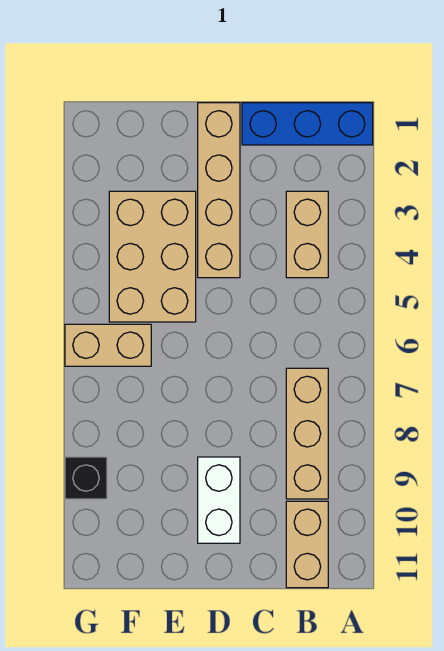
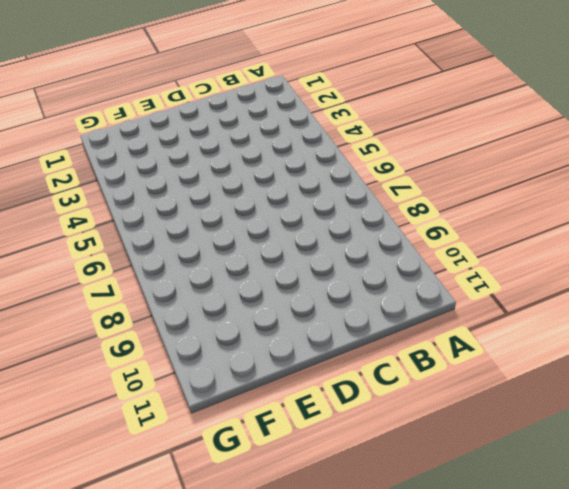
none -> blue 1x3 brick [242,103,373,145]
none -> tan 1x2 brick [286,191,328,278]

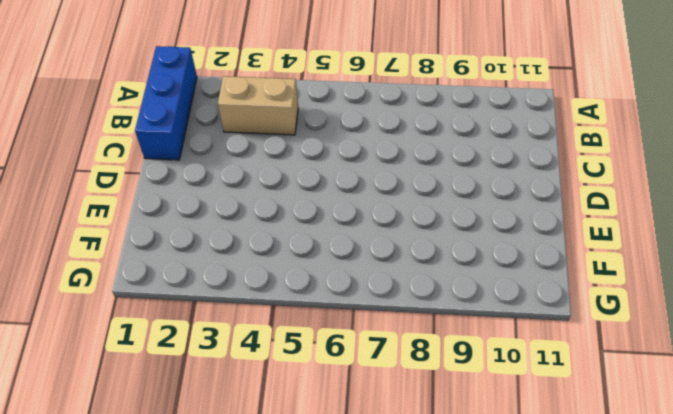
none -> tan 1x3 brick [286,368,328,499]
none -> tan 1x2 brick [286,501,328,588]

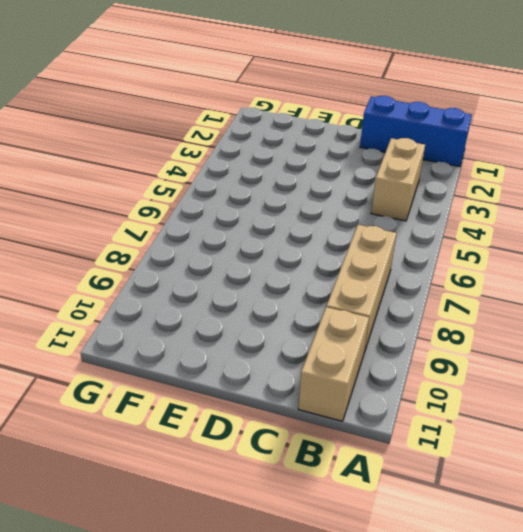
none -> tan 1x4 brick [198,103,240,278]
none -> white 1x2 brick [198,457,240,543]

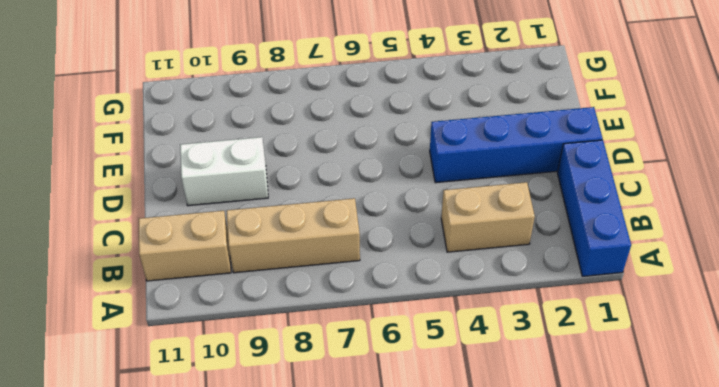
blue 1x4 brick [430,107,603,183] -> tan 1x4 brick [198,103,240,278]
none -> tan 2x3 brick [109,191,196,322]
none -> tan 1x2 brick [65,324,151,366]

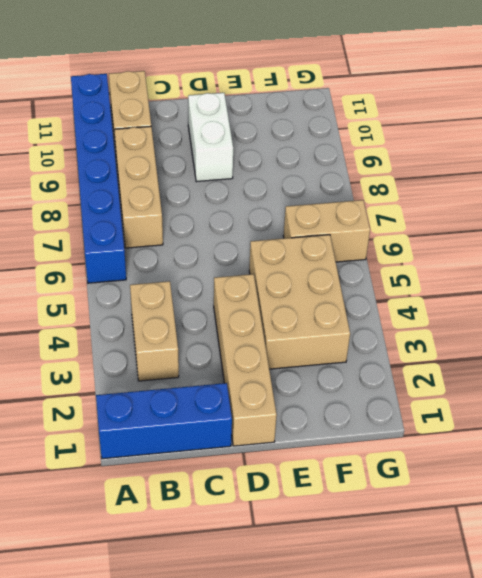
blue 1x6 brick [71,74,126,283] -> none
none -> black 1x1 brick [65,457,107,499]

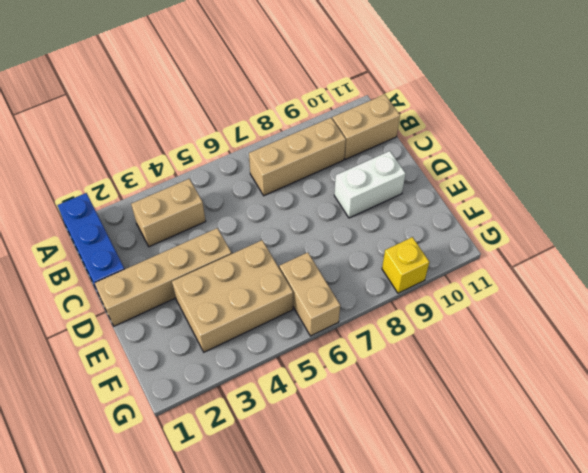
yellow 1x1 brick [382,237,429,293] -> black 1x1 brick [65,457,107,499]

